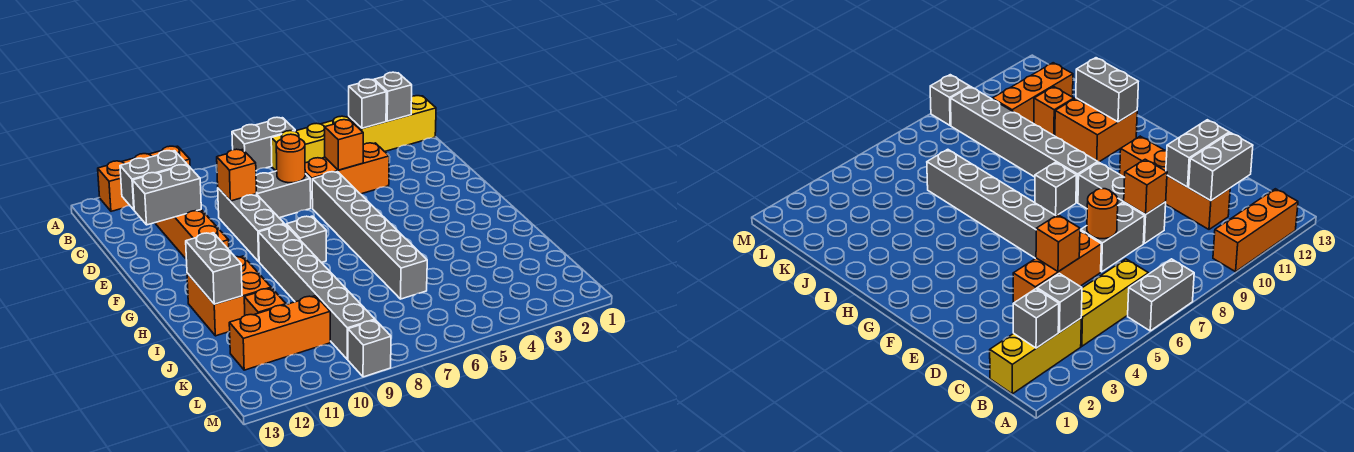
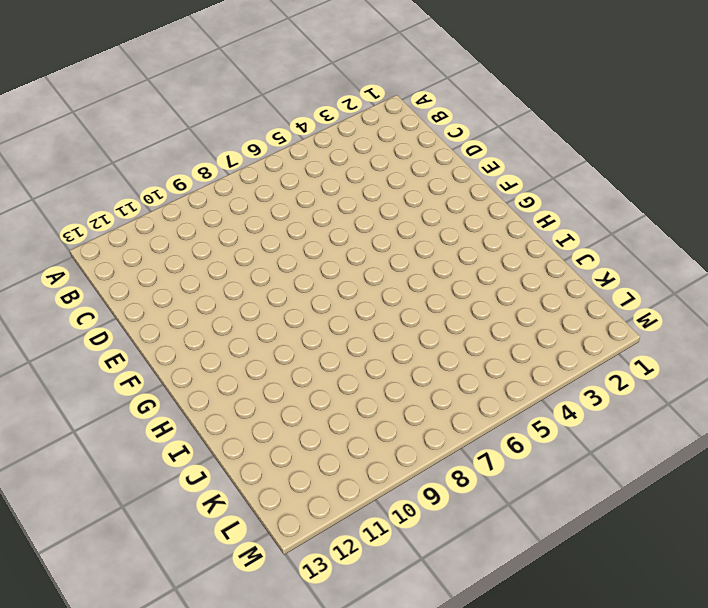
none -> grey 1x2 brick [232,117,295,171]
none -> orange 1x3 brick [98,146,190,211]
none -> yellow 1x3 brick [349,96,436,152]

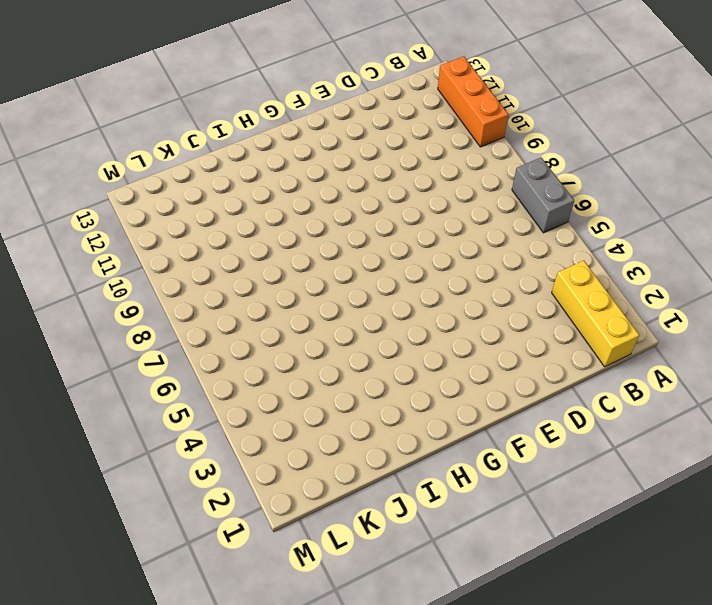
none -> yellow 1x3 brick [271,116,361,171]
none -> orange 1x4 brick [155,210,229,259]
none -> orange 1x3 brick [305,143,390,208]

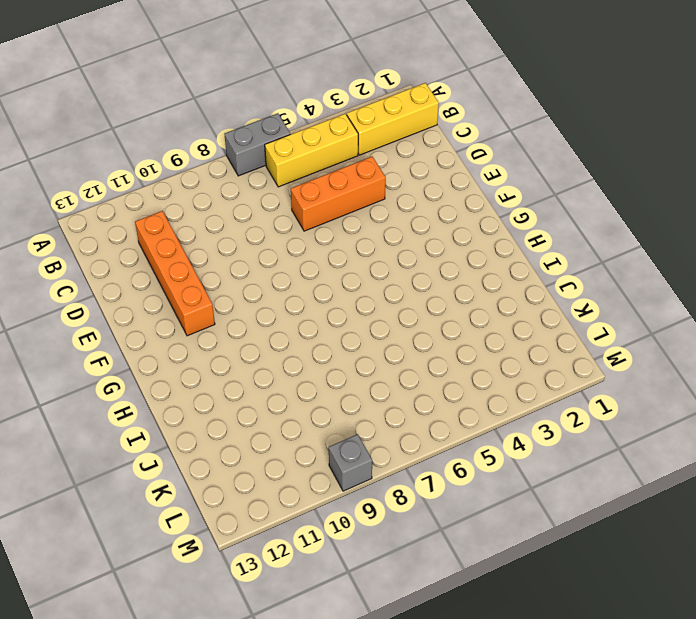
none -> orange 1x3 brick [98,146,190,211]
none -> grey 1x2 brick [256,171,311,218]
none -> grey 1x3 brick [218,188,284,261]

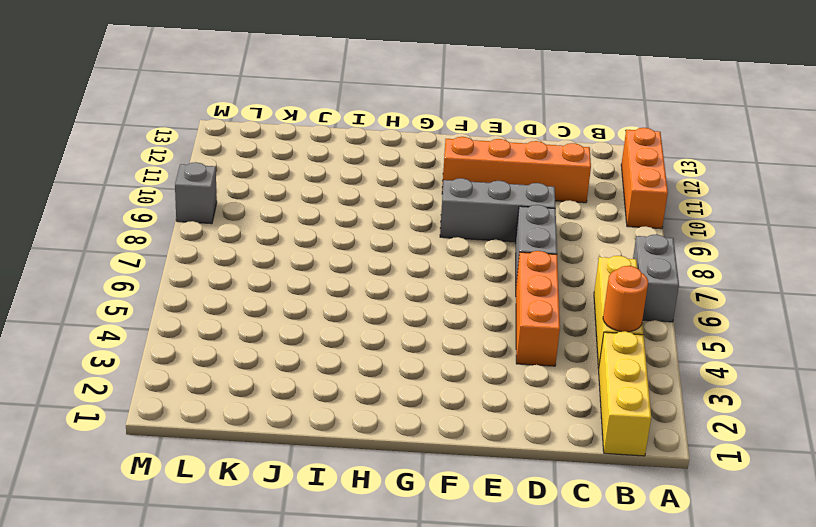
orange 1x1 round brick [603,266,648,332] -> orange 1x1 round brick moved to [276,134,305,183]
none -> grey 1x6 brick [312,172,427,299]
none -> grey 1x1 brick [286,216,326,263]
none -> grey 1x6 brick [259,224,375,359]

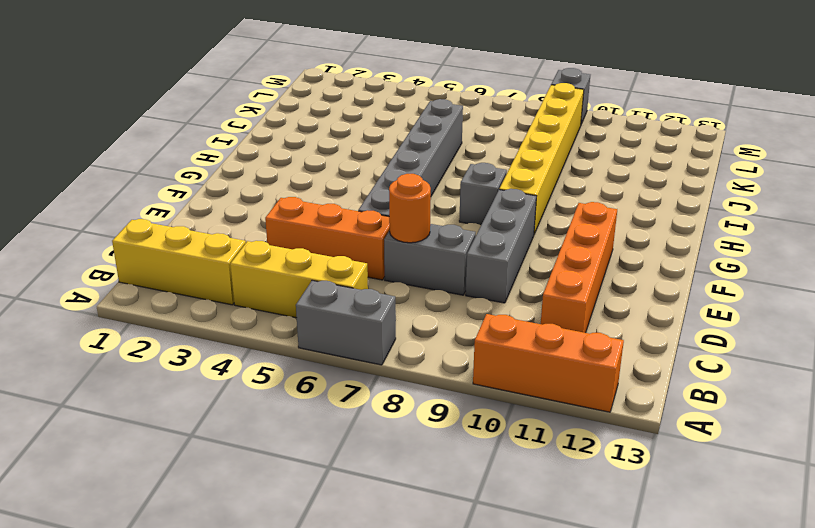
yellow 1x6 brick [499,83,584,234] -> grey 1x6 brick [259,224,375,359]
none -> orange 2x2 brick [187,256,271,336]
none -> orange 1x1 brick [244,288,286,315]
none -> orange 1x3 brick [229,296,330,370]

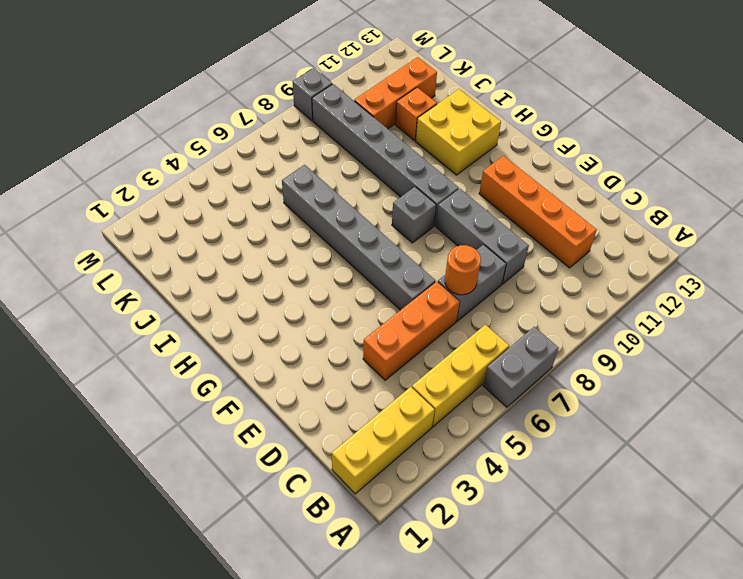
yellow 2x2 brick [416,89,501,175] -> orange 2x2 brick [187,256,271,336]
none -> orange 1x3 brick [98,146,190,211]
none -> grey 1x1 brick [374,72,412,121]
none -> grey 1x1 brick [349,79,386,128]

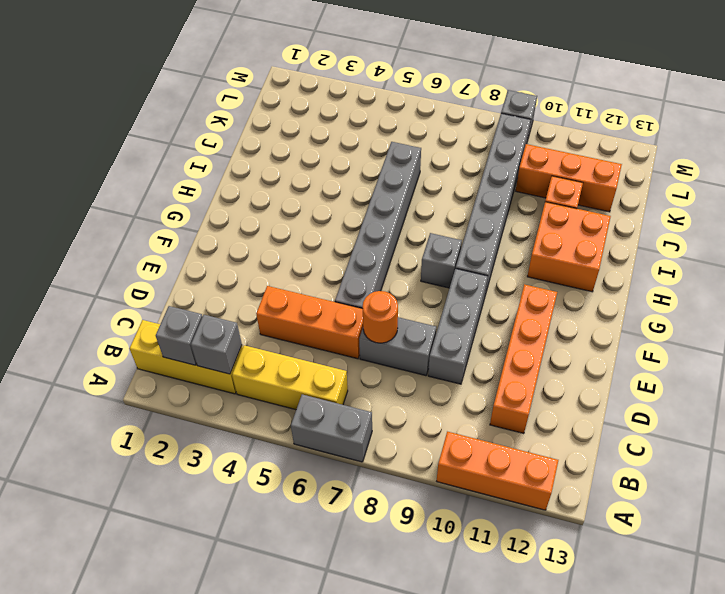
none -> grey 1x2 brick [120,151,187,210]
none -> orange 1x1 brick [325,120,363,170]
none -> orange 1x1 brick [217,149,256,201]

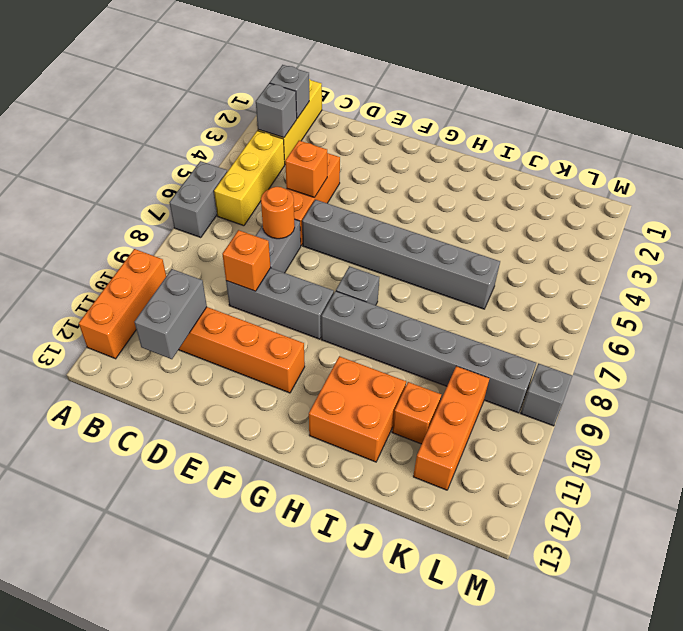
none -> grey 1x2 brick [133,165,201,225]
none -> grey 1x2 brick [186,233,242,304]

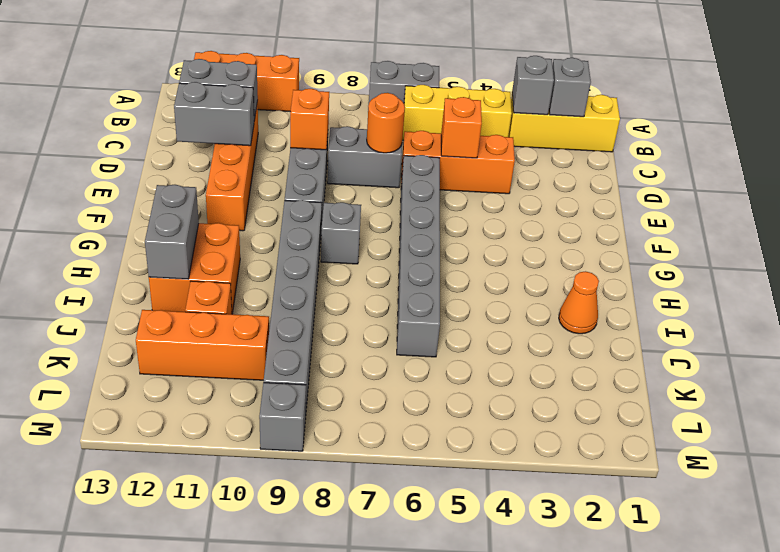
orange 1x1 cone [559,271,599,334] -> none

